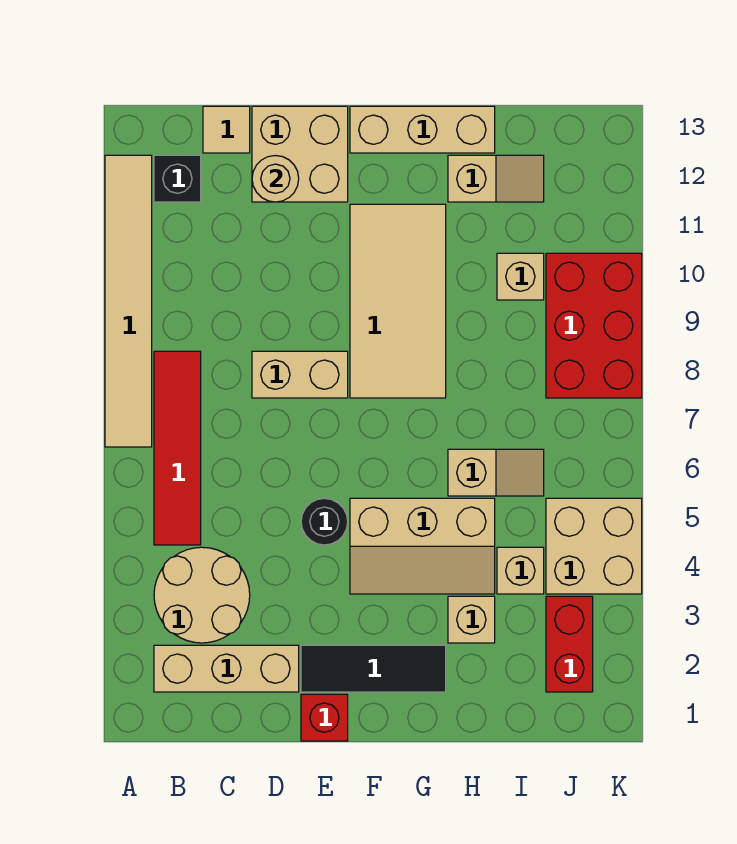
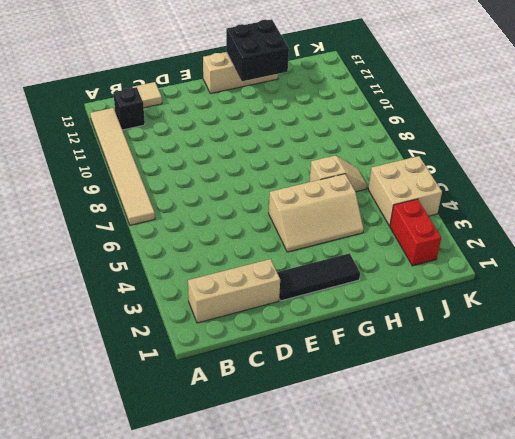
black 2x2 brick [226,19,289,81] -> none
none -> tan 2x2 round brick [154,547,250,643]
none -> red 1x4 tile [154,351,201,545]
none -> tan 1x2 brick [252,351,348,398]

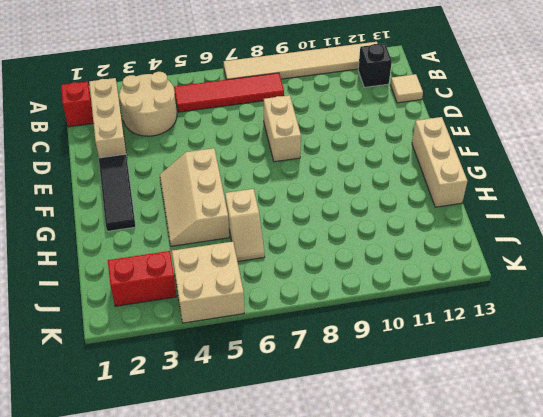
red 1x1 brick [61,82,93,127] -> red 1x1 brick moved to [301,694,348,741]
none -> tan 2x2 brick [252,106,348,202]
none -> black 1x1 round brick [301,498,348,545]
none -> tan 2x4 tile [350,204,446,398]

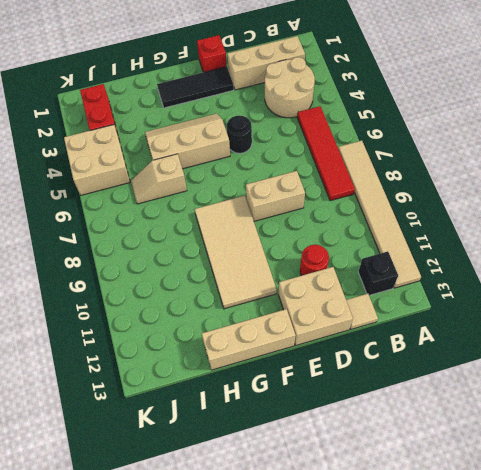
red 1x1 round brick [300,245,329,276] -> none
none -> tan 1x1 brick [448,596,495,643]
none -> tan 1x2 slope [448,155,544,202]
none -> tan 1x1 brick [497,547,544,594]

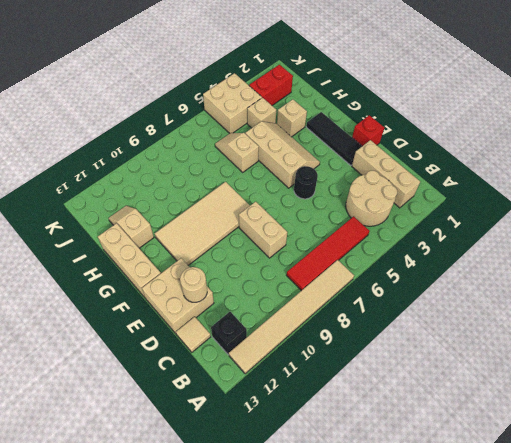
none -> tan 1x1 brick [497,253,544,300]
none -> red 2x3 brick [546,253,642,398]

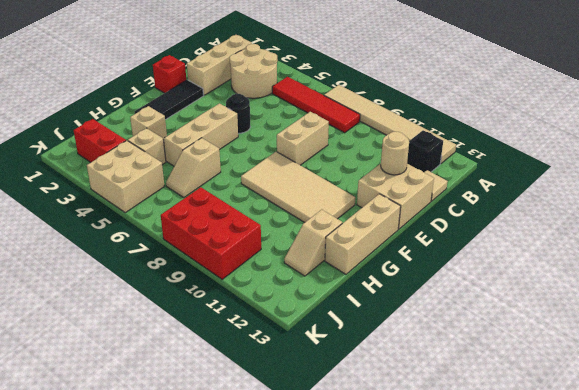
none -> tan 1x1 brick [497,253,544,300]

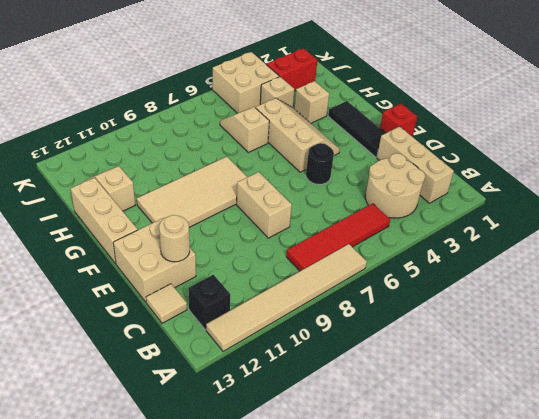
none -> tan 1x1 brick [497,253,544,300]
none -> red 2x3 brick [546,253,642,398]

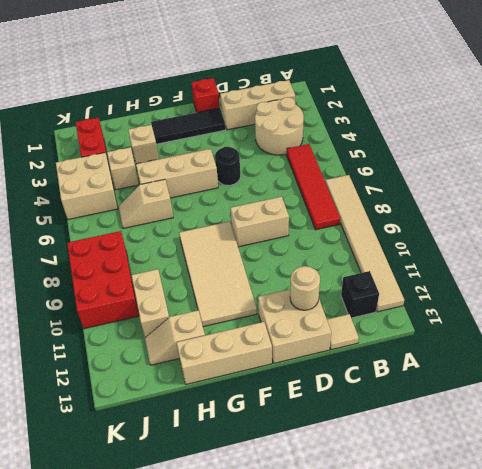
tan 1x2 brick [131,269,169,337] -> tan 1x1 brick [497,253,544,300]

